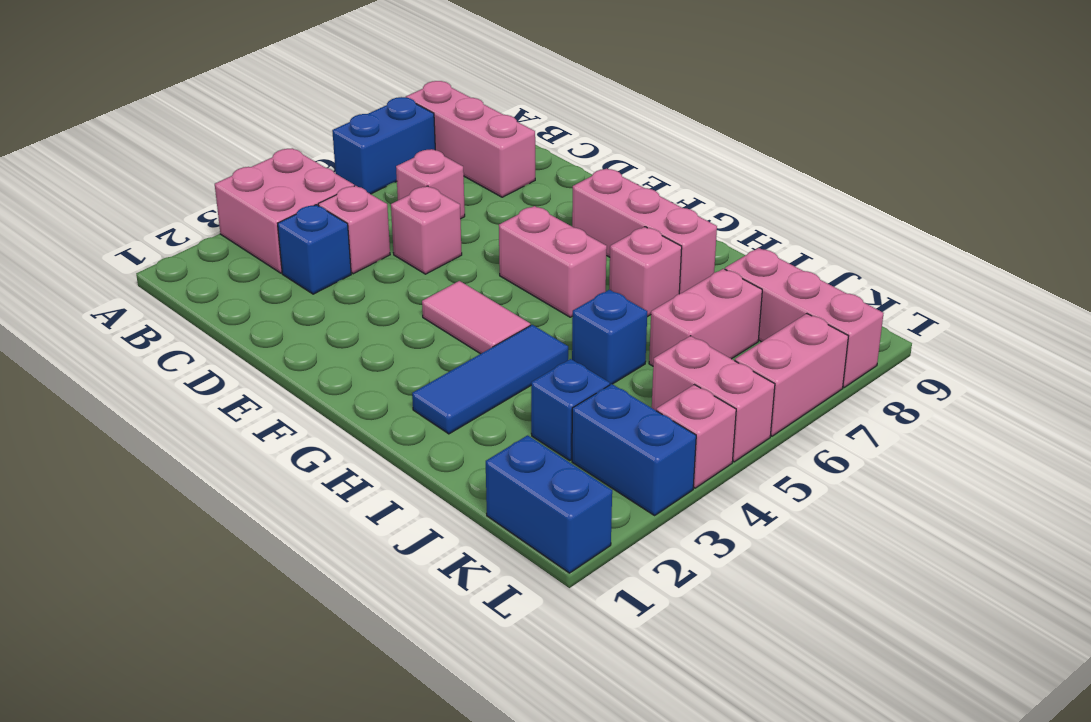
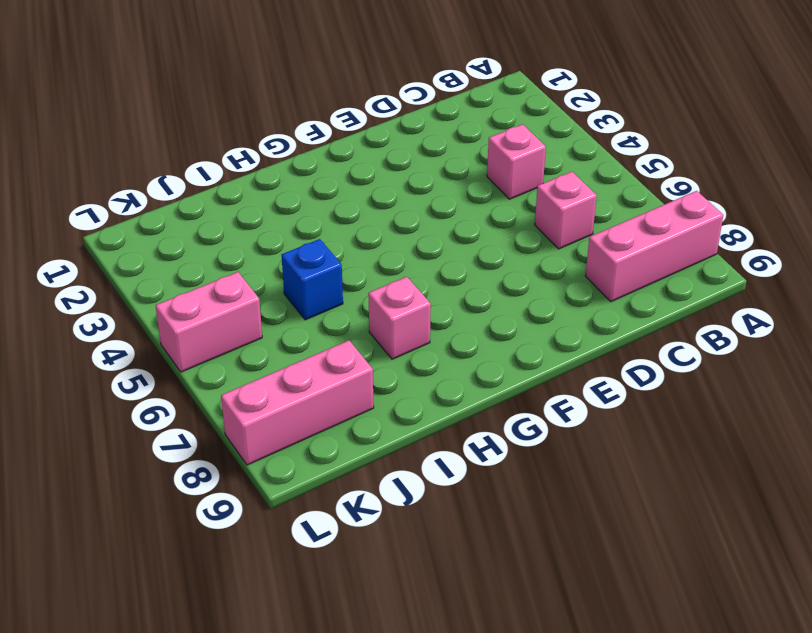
none -> pink 2x2 brick [215,148,354,273]
none -> blue 1x2 brick [332,97,435,194]
none -> blue 1x1 brick [278,205,351,294]

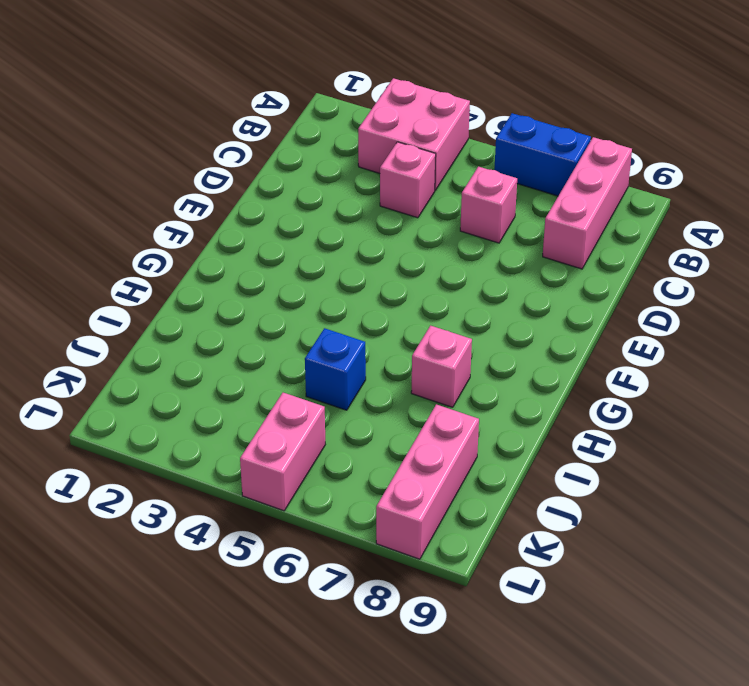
none -> blue 1x1 brick [278,205,351,294]
none -> pink 1x1 brick [391,186,462,274]
none -> pink 1x2 tile [422,281,530,354]

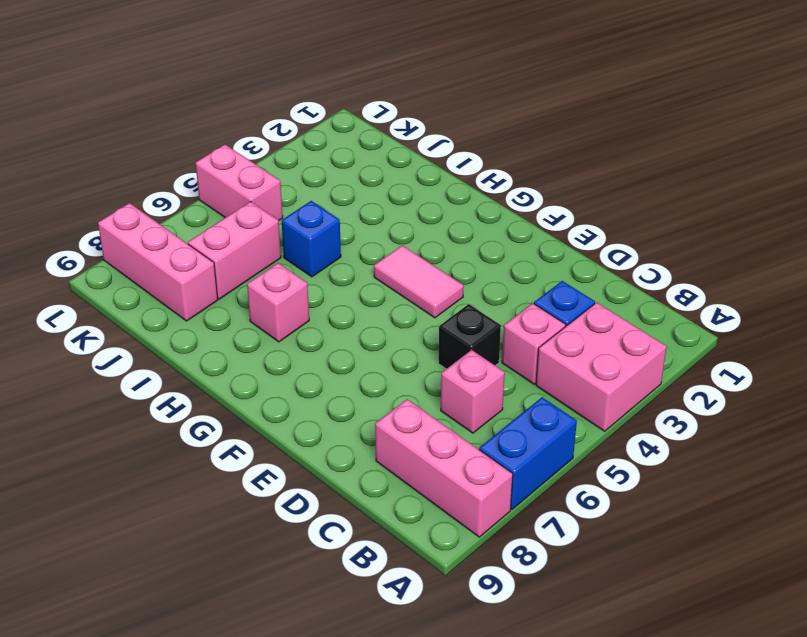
black 1x1 brick [438,304,501,369] -> pink 1x1 brick [391,186,462,274]
none -> pink 1x2 brick [499,206,607,317]
none -> pink 1x3 brick [572,168,717,294]
none -> blue 1x3 tile [412,325,568,434]

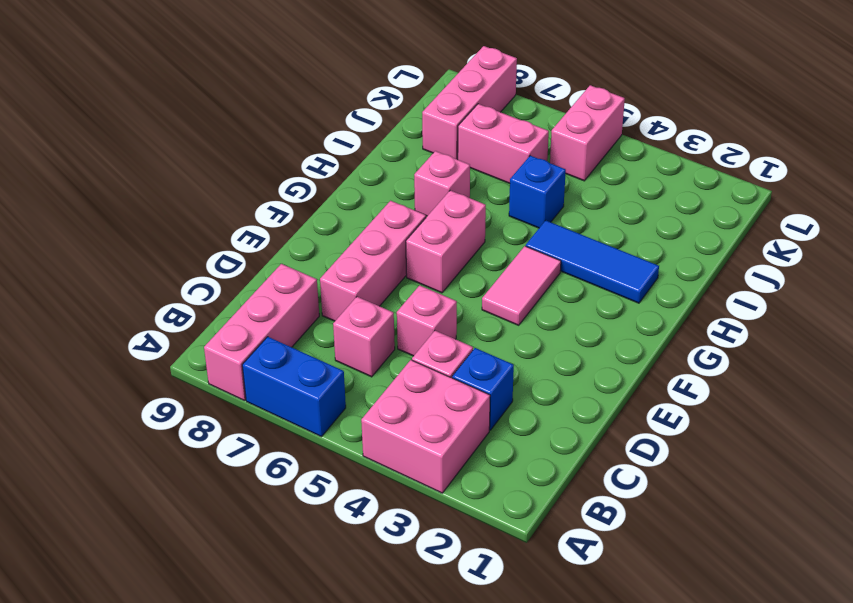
pink 1x3 brick [320,201,426,321] -> pink 1x3 brick moved to [572,168,717,294]
none -> blue 1x1 brick [531,359,610,461]
none -> blue 1x2 brick [486,435,612,573]
none -> blue 1x2 brick [572,384,696,515]

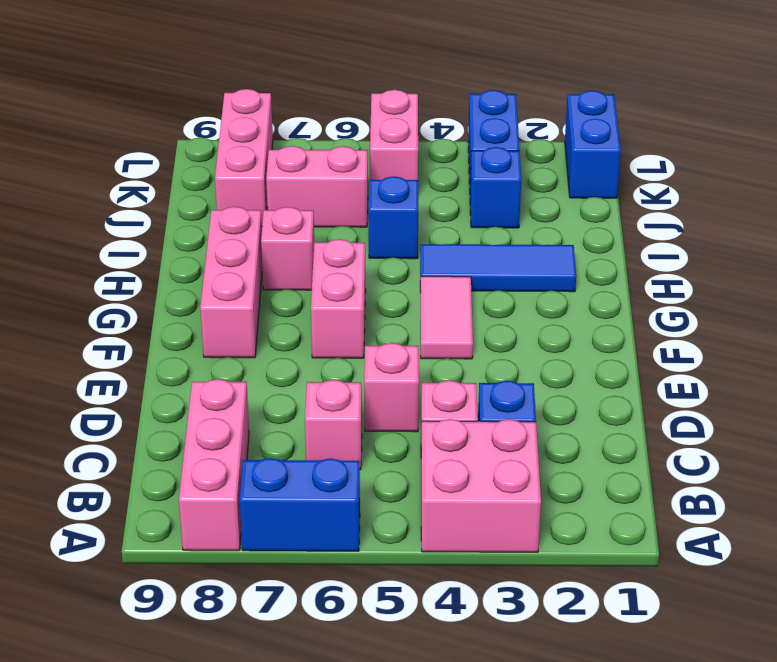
none -> pink 1x1 brick [656,385,736,488]
none -> pink 1x2 brick [735,314,848,436]

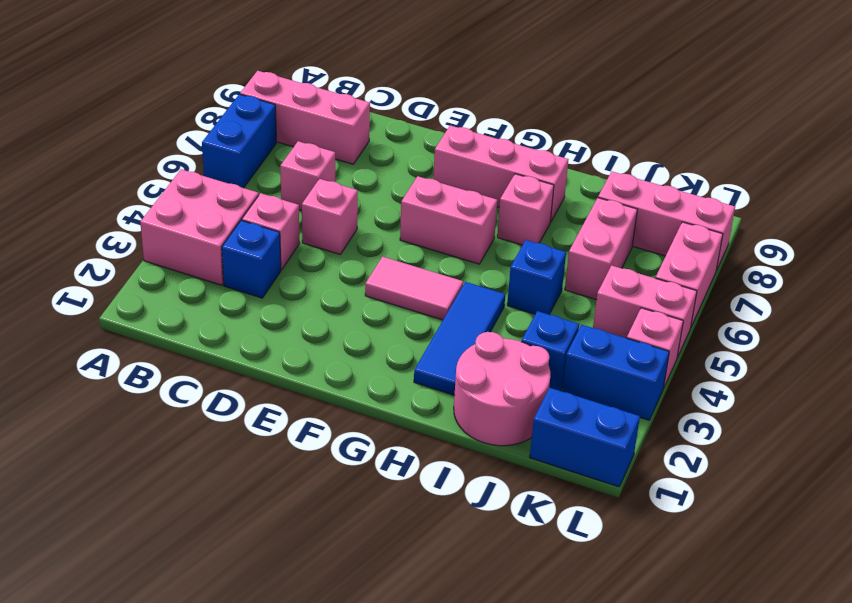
pink 2x2 round brick [454,332,550,446] -> none

